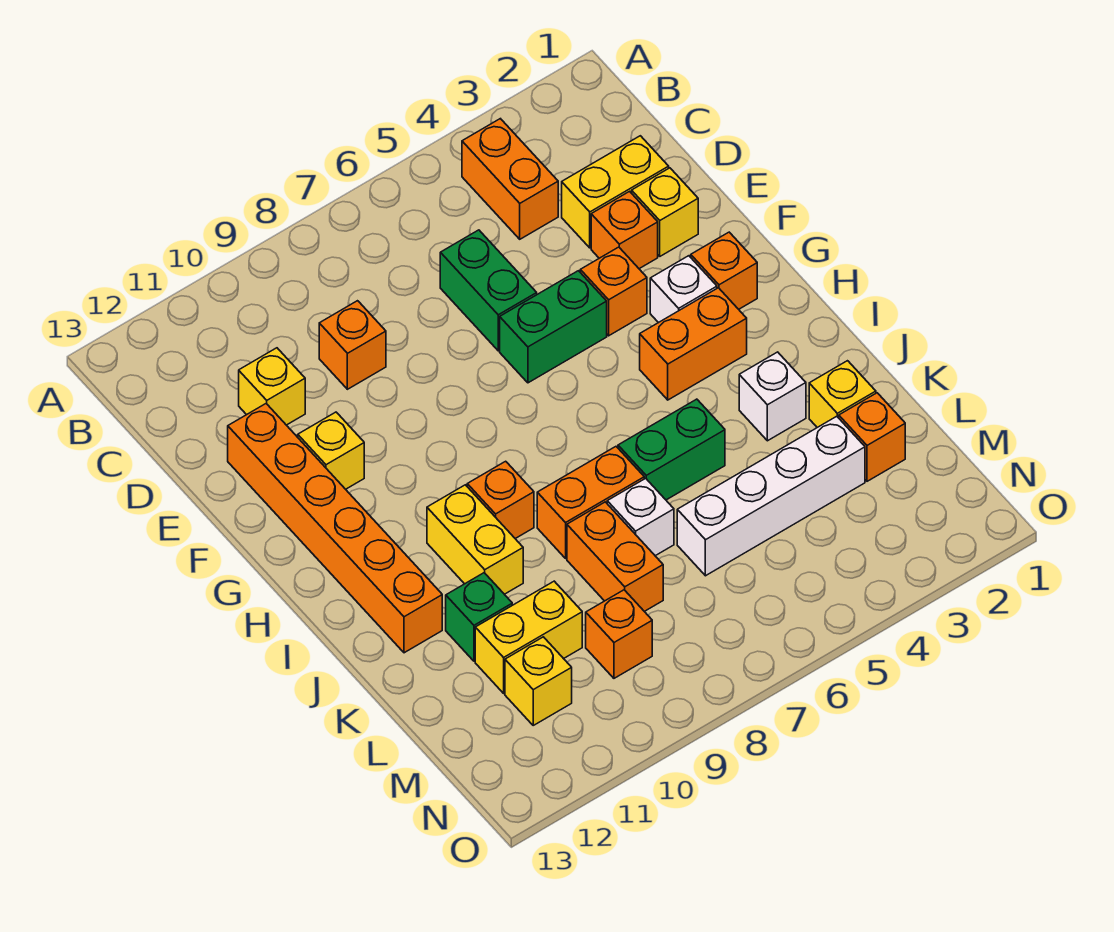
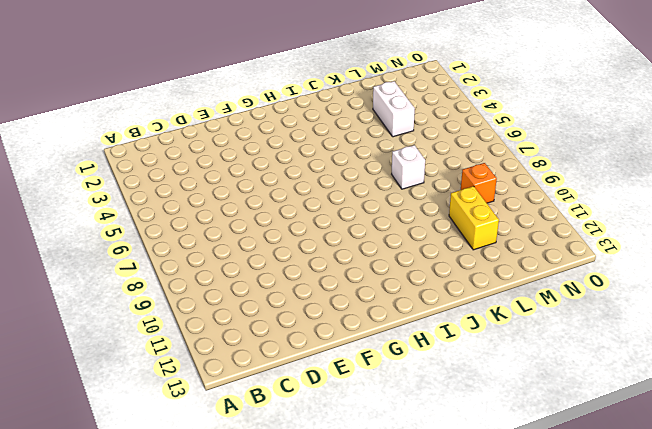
white 1x2 brick [373,81,415,137] -> white 1x4 brick [677,416,865,576]
none -> orange 1x2 brick [462,119,558,239]
none -> yellow 1x2 brick [562,136,669,248]
none -> green 1x2 brick [440,230,537,351]

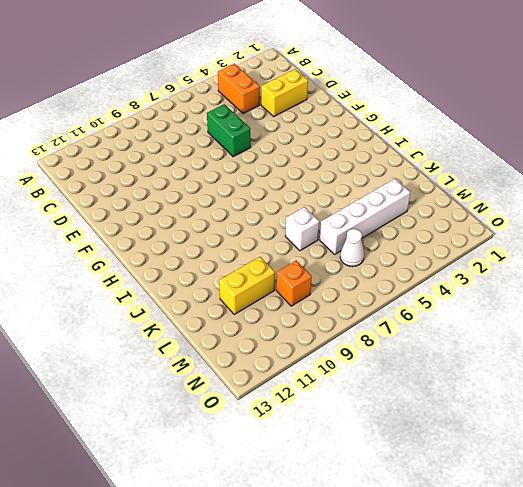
white 1x1 cone [340,229,364,267] -> none
none -> orange 1x1 brick [319,301,386,389]
none -> yellow 1x1 brick [239,348,305,425]
none -> yellow 1x1 brick [632,168,698,256]

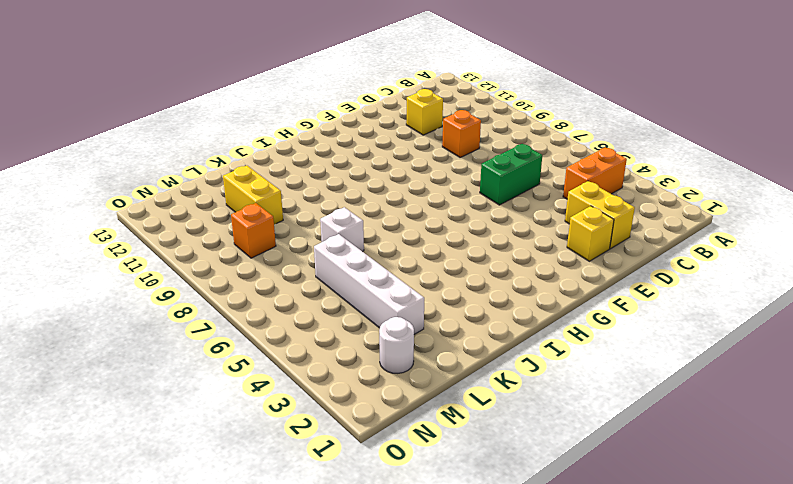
white 1x1 round brick [379,317,414,373] -> none
none -> orange 1x1 brick [591,191,658,269]
none -> orange 1x6 brick [228,404,442,653]
none -> orange 1x1 brick [580,247,647,336]

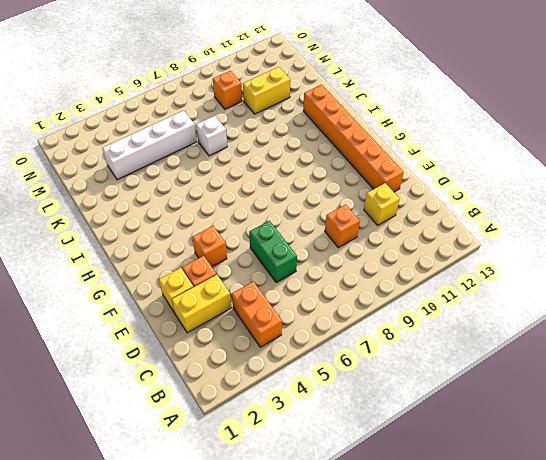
none -> green 1x2 brick [500,271,607,383]
none -> yellow 1x1 brick [298,412,364,489]
none -> orange 1x1 brick [691,232,757,309]

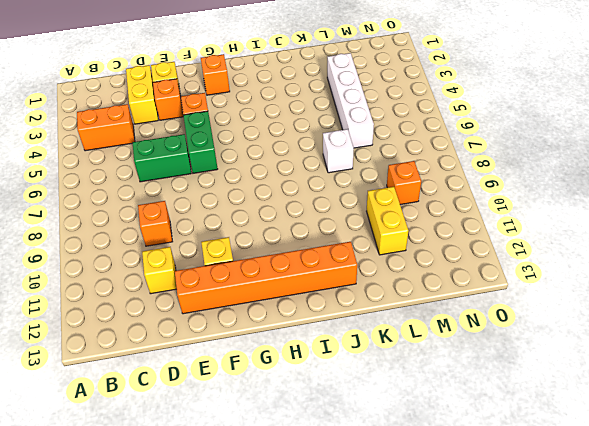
none -> white 1x1 brick [650,256,717,323]
none -> orange 1x2 brick [640,288,747,400]
none -> orange 1x1 brick [467,461,534,539]

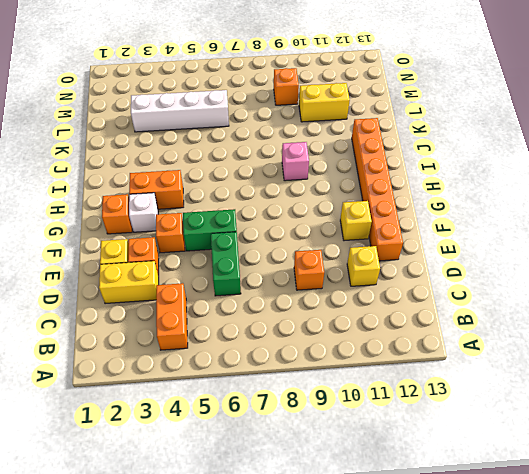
pink 1x1 brick [282,142,309,181] -> orange 1x1 brick [467,461,534,539]
none -> yellow 1x2 brick [427,485,523,594]
none -> white 1x1 brick [739,352,806,441]
none -> green 1x2 brick [618,399,725,500]

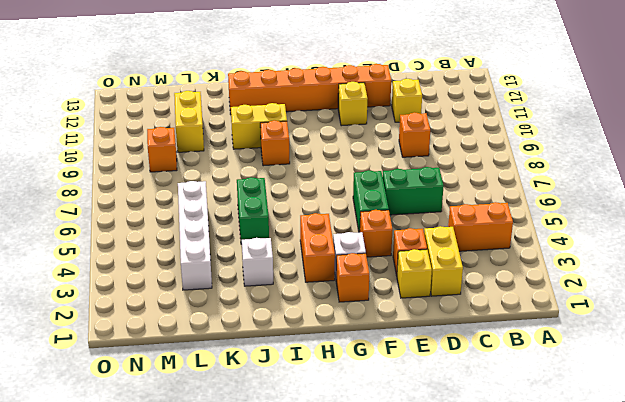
none -> orange 1x2 brick [537,447,644,558]
none -> yellow 1x1 brick [809,361,876,428]
none -> white 1x1 brick [607,478,674,556]

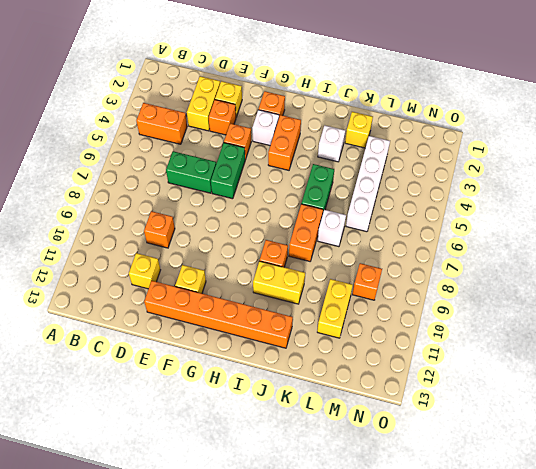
none -> orange 1x2 brick [567,502,663,611]
none -> green 1x1 brick [446,573,512,661]
none -> orange 1x1 brick [839,393,905,481]

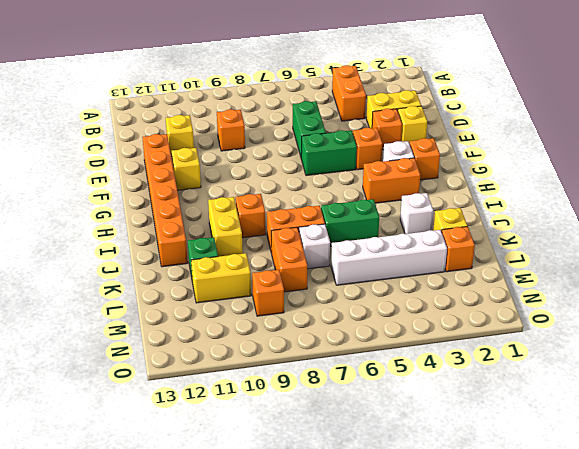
none -> yellow 1x1 brick [505,637,572,725]

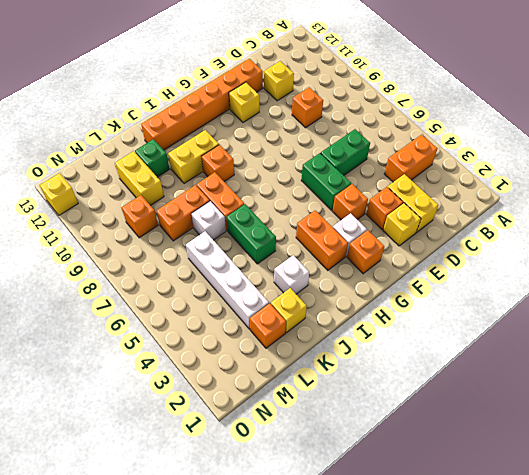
yellow 1x1 brick [40,173,78,215] -> yellow 1x1 brick moved to [505,637,572,725]

